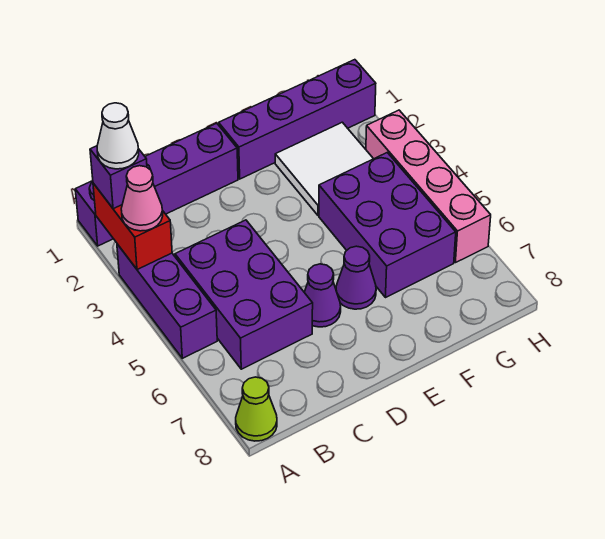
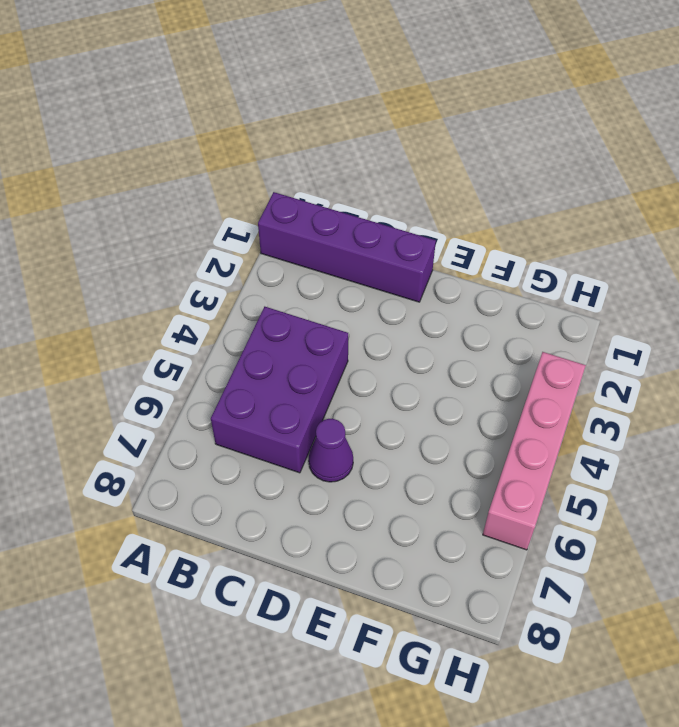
none -> purple 1x3 brick [117,244,217,358]
none -> lime 1x1 cone [236,377,277,441]
none -> purple 1x4 brick [219,60,376,179]

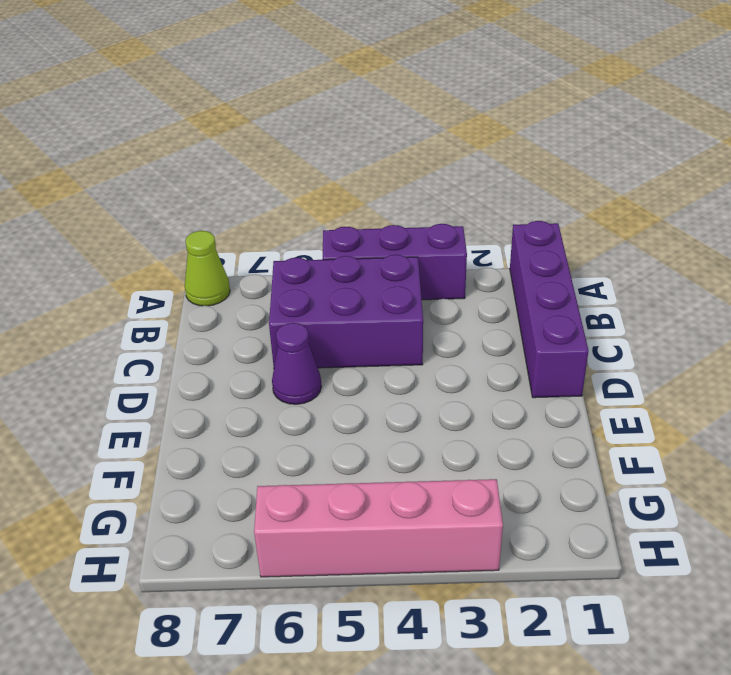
none -> purple 1x4 brick [219,60,376,179]
none -> purple 1x1 cone [336,246,376,309]
none -> white 2x2 tile [275,122,373,215]

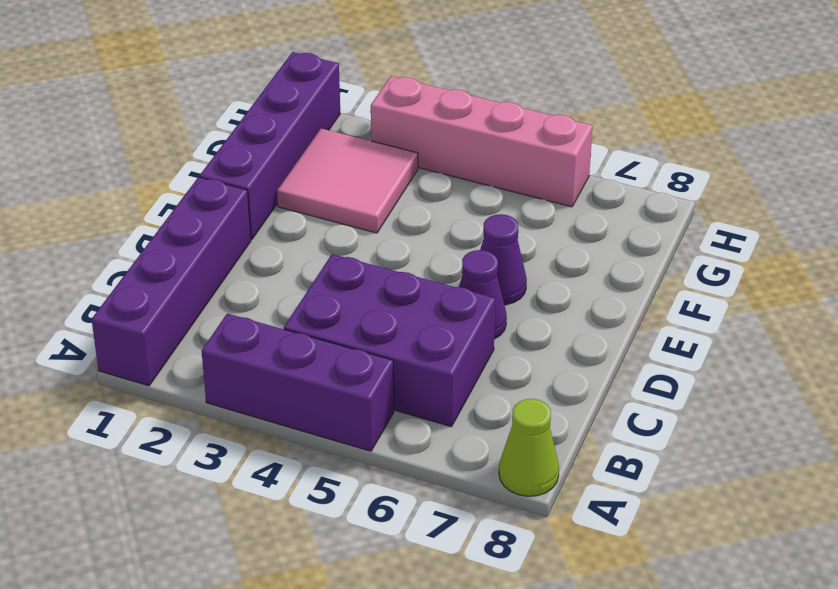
pink 2x2 tile [277,129,418,233] -> white 2x2 tile [275,122,373,215]
none -> purple 2x3 brick [319,153,456,298]
none -> red 1x2 brick [93,183,172,270]
none -> purple 1x1 brick [90,146,147,209]

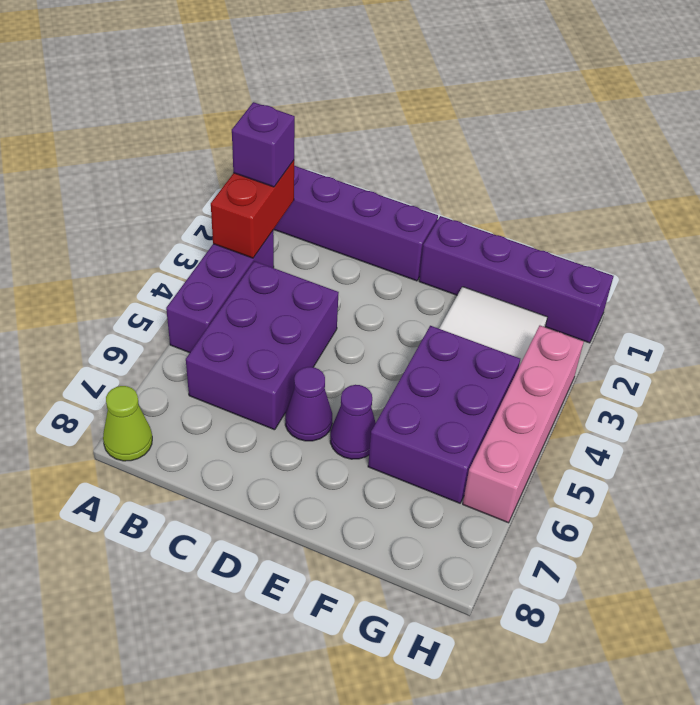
none -> pink 1x1 cone [121,166,163,231]
none -> white 1x1 cone [97,103,139,169]

